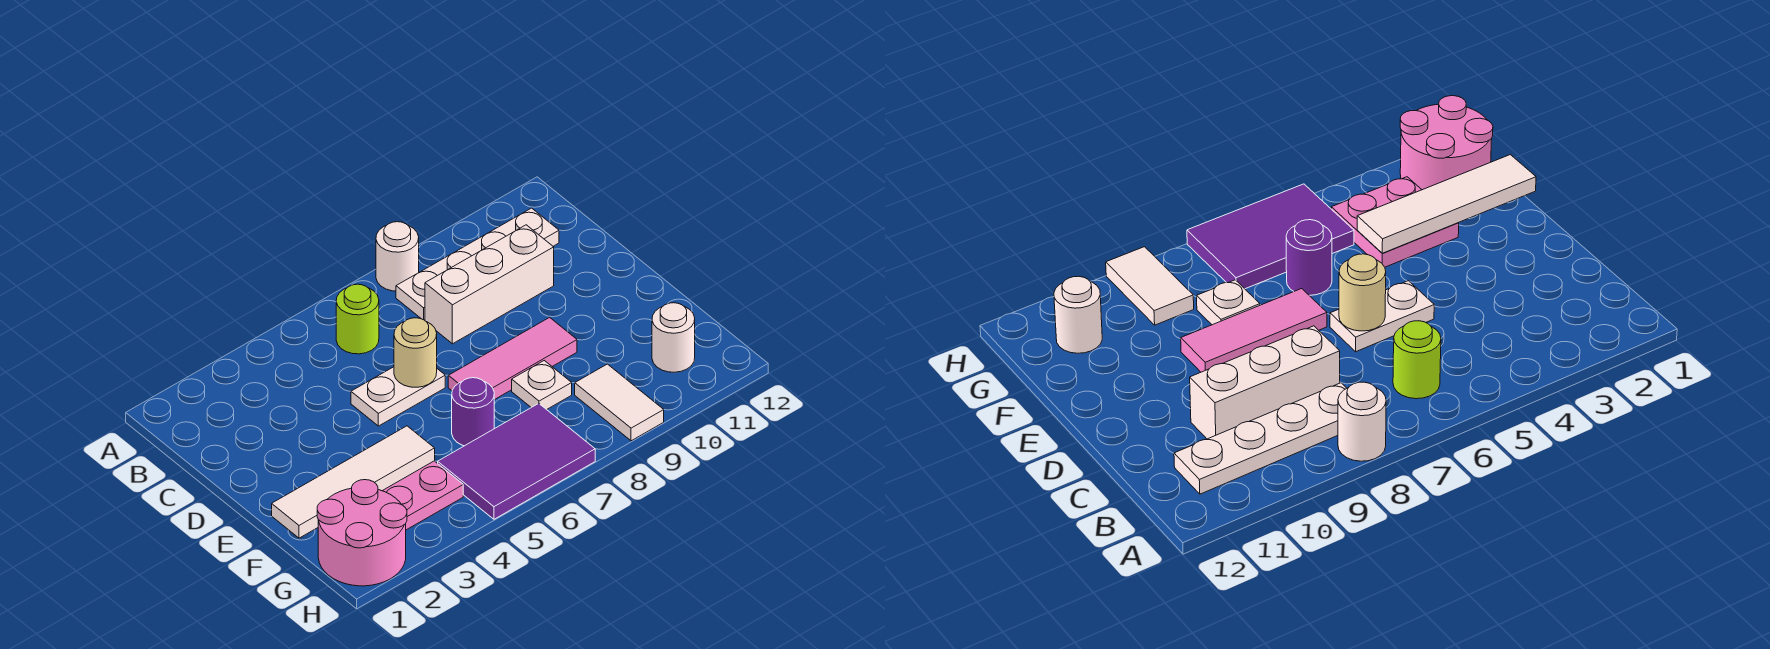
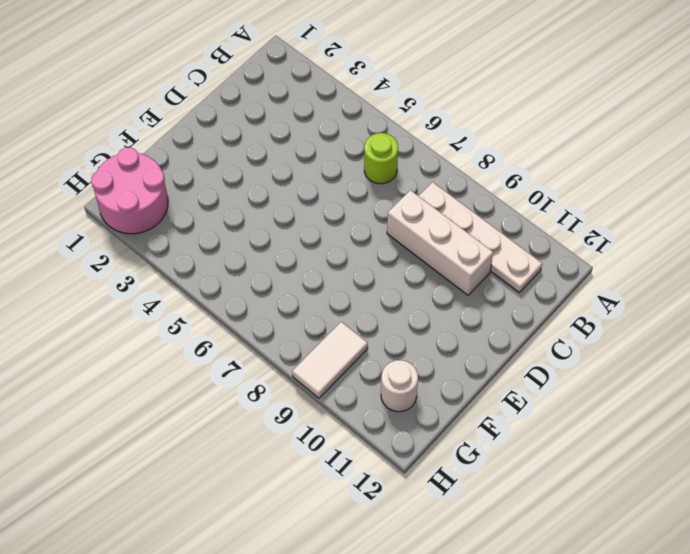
none -> white 1x1 round brick [376,222,419,291]
none -> white 1x2 plate [351,367,445,426]
none -> pink 1x3 tile [448,317,577,400]

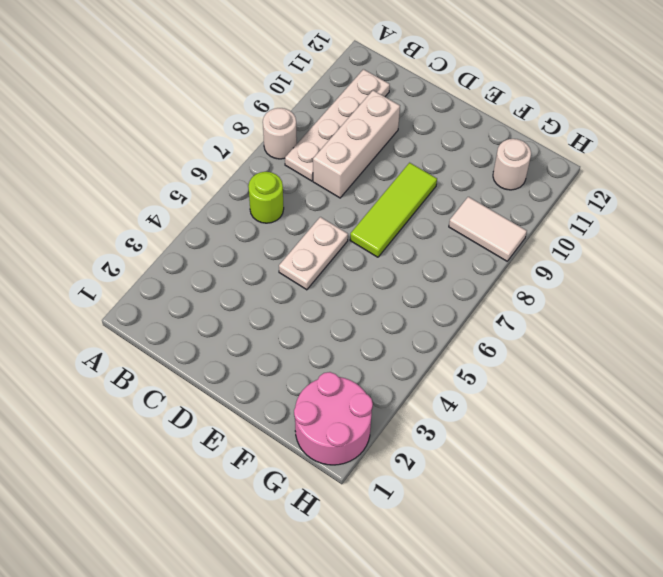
lime 1x3 tile [350,163,437,257] -> pink 1x3 tile [448,317,577,400]
none -> pink 2x2 plate [383,461,463,530]
none -> purple 1x1 round brick [452,378,494,446]
none -> white 1x1 plate [512,361,572,409]

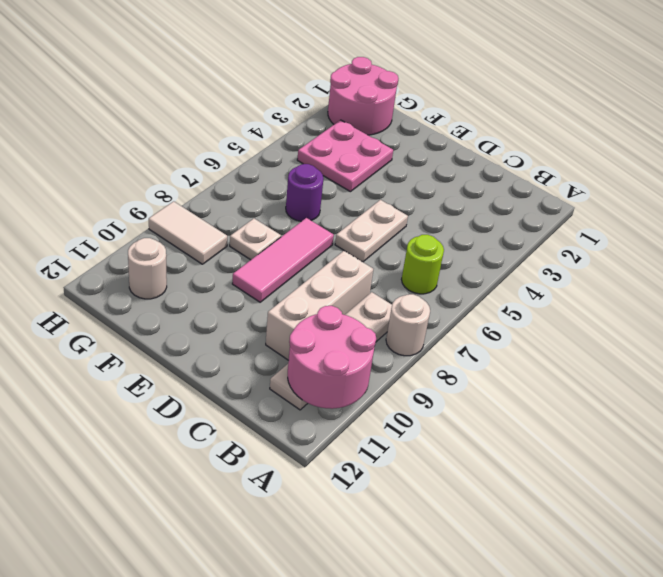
pink 2x2 round brick [288,306,376,409] -> none
none -> purple 2x3 tile [438,403,595,519]
none -> tan 1x1 round brick [394,318,437,387]
none -> white 1x4 tile [272,426,435,538]

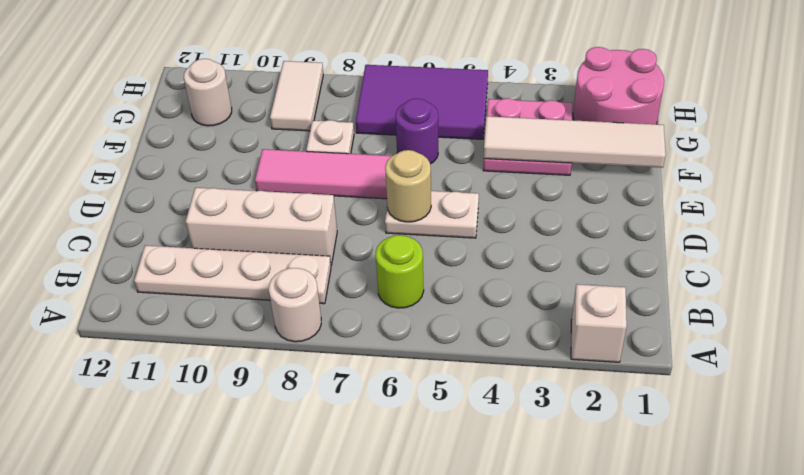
white 1x1 brick [571,284,627,362] -> none

